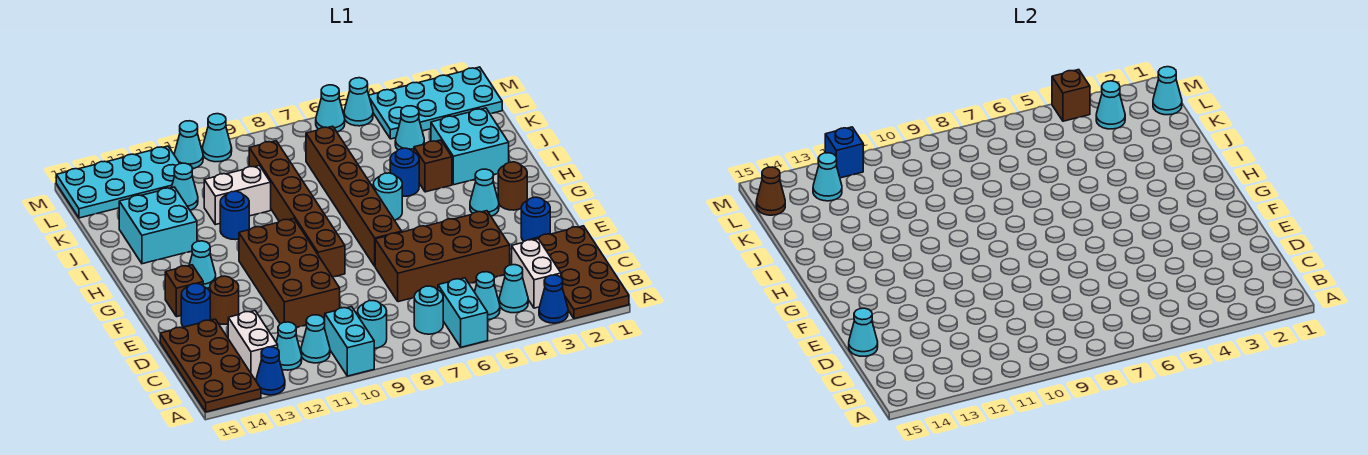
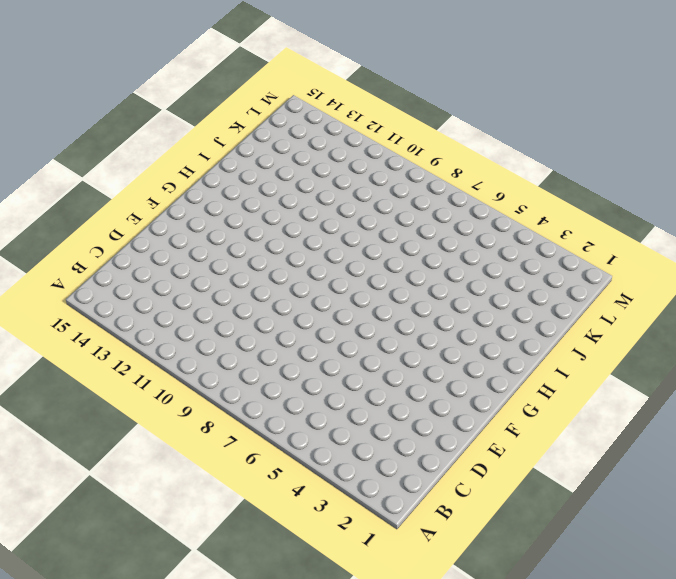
none -> brown 2x4 plate [530,226,629,319]
none -> blue 1x1 cone [539,275,568,323]
none -> cyan 1x2 brick [438,278,488,347]
none -> cyan 1x2 brick [324,307,374,376]

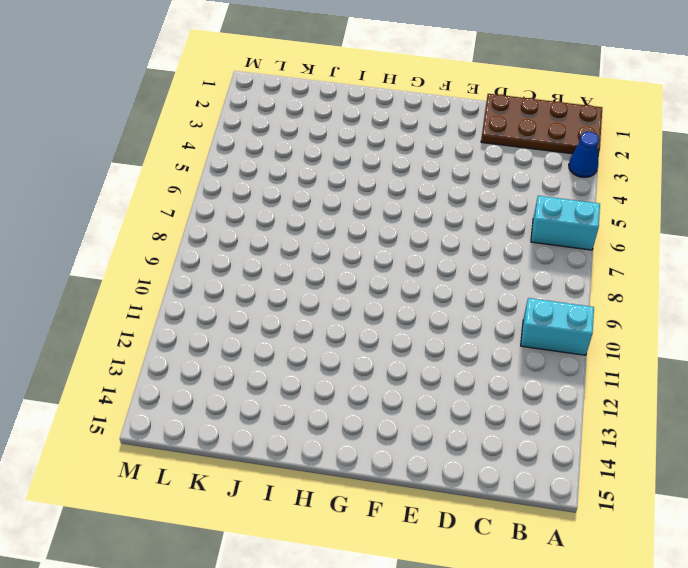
none -> blue 1x1 cone [256,347,285,395]
none -> brown 2x4 plate [160,319,261,412]
none -> white 1x2 brick [512,239,561,308]
none -> cyan 1x1 cone [499,265,528,313]

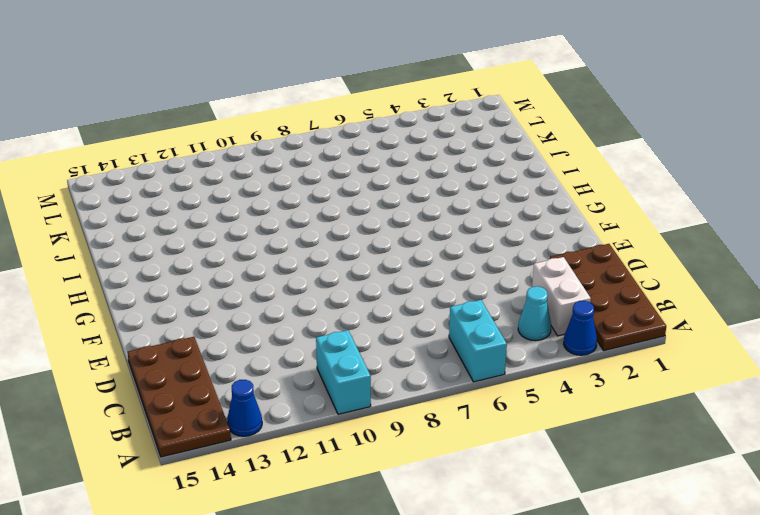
none -> cyan 1x1 cone [475,272,500,320]
none -> cyan 1x1 round brick [414,286,443,334]
none -> cyan 1x1 round brick [358,301,387,348]
none -> cyan 1x1 cone [301,315,330,363]

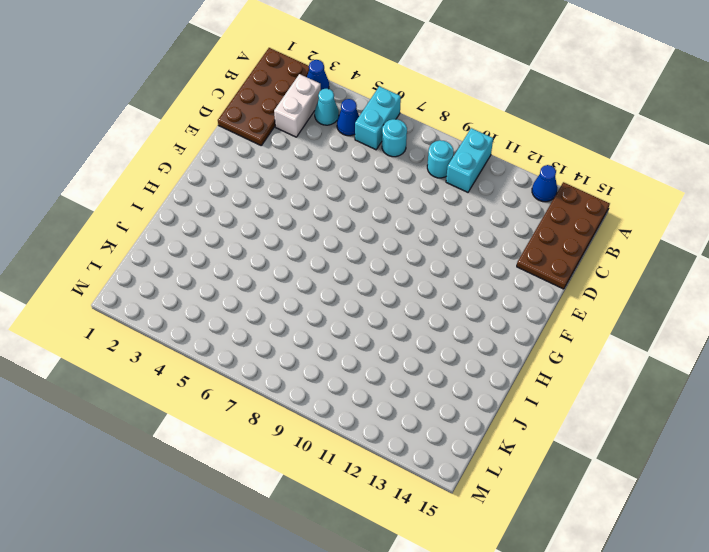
blue 1x1 cone [337,99,359,136] -> cyan 1x1 cone [475,272,500,320]
none -> cyan 1x1 cone [301,315,330,363]
none -> cyan 1x1 cone [276,322,302,370]
none -> white 1x2 brick [228,311,278,379]
none -> brown 2x4 brick [375,211,510,302]

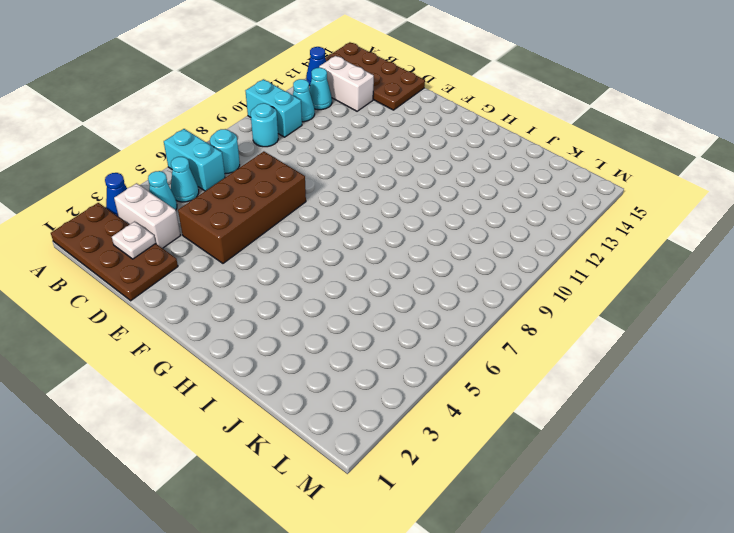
white 1x1 plate [112,221,156,259] -> none
none -> brown 2x4 brick [239,219,340,327]
none -> blue 1x1 round brick [521,197,550,241]
none -> brown 1x1 round brick [209,276,239,324]
none -> blue 1x1 round brick [181,283,210,327]

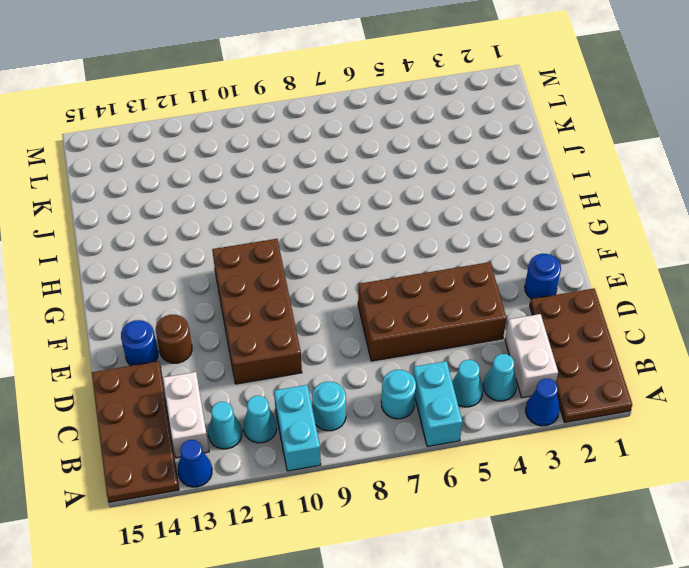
none -> brown 1x6 brick [306,126,402,266]
none -> brown 1x6 brick [249,141,345,277]
none -> brown 1x1 brick [165,265,203,317]
none -> brown 1x1 round brick [498,162,527,210]

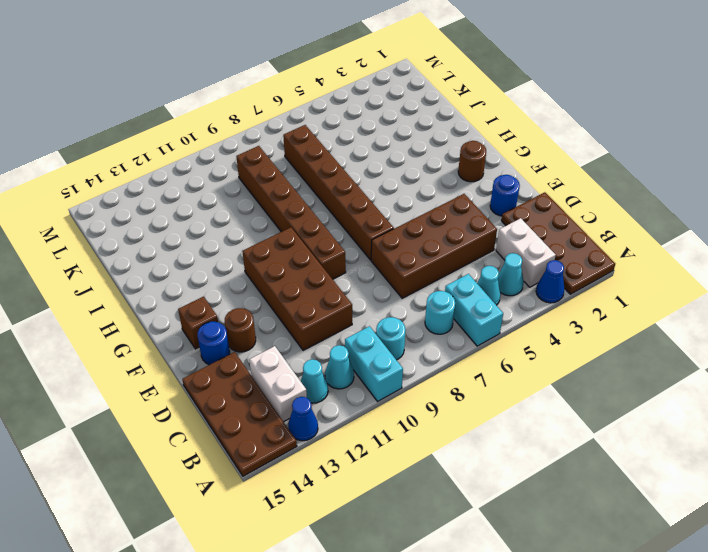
none -> cyan 1x1 cone [470,169,499,216]
none -> cyan 1x1 cone [189,241,216,288]
none -> cyan 1x1 round brick [373,173,402,220]
none -> cyan 2x2 brick [431,108,509,185]

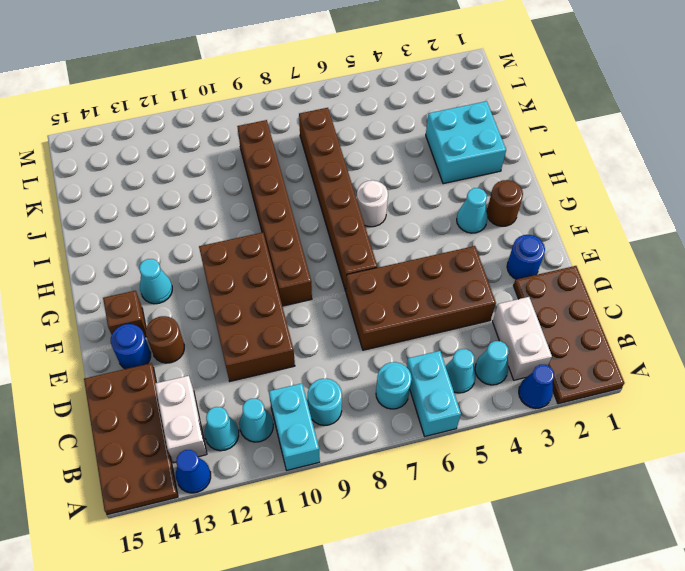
white 1x1 round brick [357,180,388,227] -> cyan 1x1 round brick [373,173,402,220]
none -> brown 1x1 brick [414,140,452,192]
none -> blue 1x1 round brick [390,148,419,196]
none -> blue 1x1 round brick [220,191,249,240]
none -> cyan 2x2 brick [119,187,197,264]

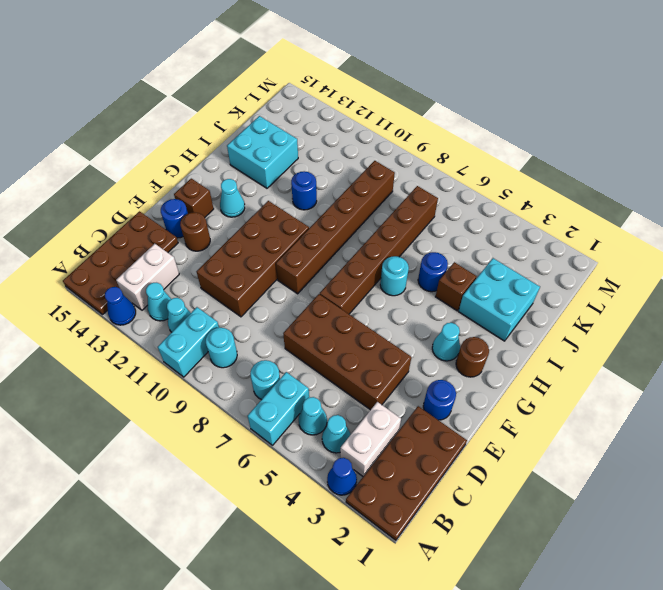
none -> white 1x2 brick [204,166,271,225]
none -> cyan 1x1 cone [395,106,424,152]
none -> cyan 1x1 cone [172,163,198,210]
none -> cyan 2x4 plate [369,67,502,139]

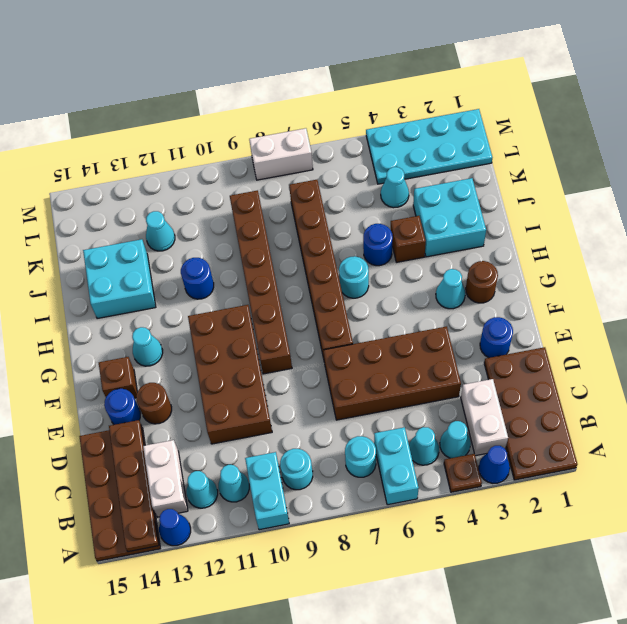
brown 1x1 plate [444,454,482,492] -> none
brown 1x4 plate [109,420,159,552] -> none
white 1x2 brick [249,128,313,180] -> white 1x2 brick moved to [204,166,271,225]
none -> cyan 2x4 plate [56,146,180,218]
none -> cyan 1x1 cone [344,78,373,126]
none -> cyan 1x1 cone [316,85,345,132]
none -> cyan 1x1 cone [202,114,232,162]

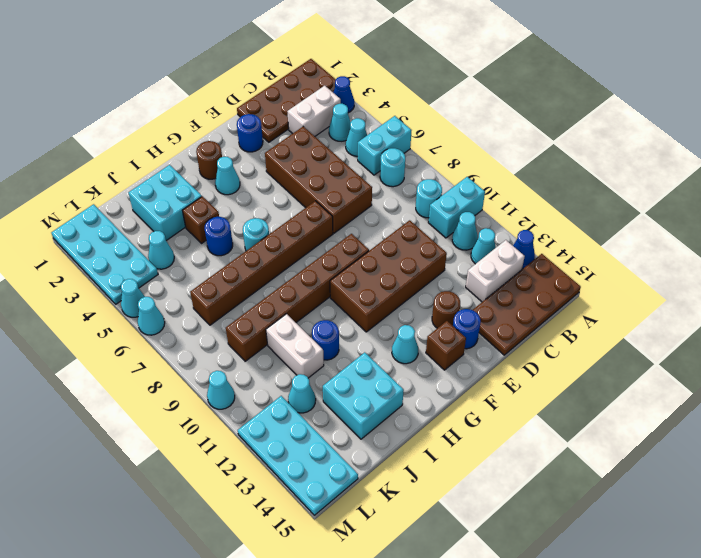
none -> cyan 1x1 cone [174,121,203,169]
none -> cyan 1x1 cone [849,308,878,356]
none -> cyan 1x1 cone [1153,67,1182,115]
none -> cyan 1x1 cone [1096,81,1125,129]

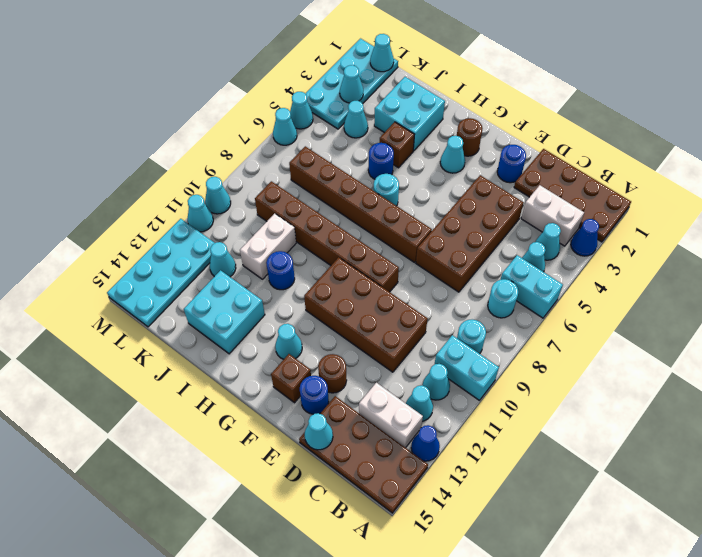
none -> cyan 1x1 cone [813,153,842,201]
none -> brown 1x1 cone [756,167,785,215]
none -> brown 1x1 brick [1052,70,1090,121]
none -> blue 1x1 brick [825,127,863,178]

